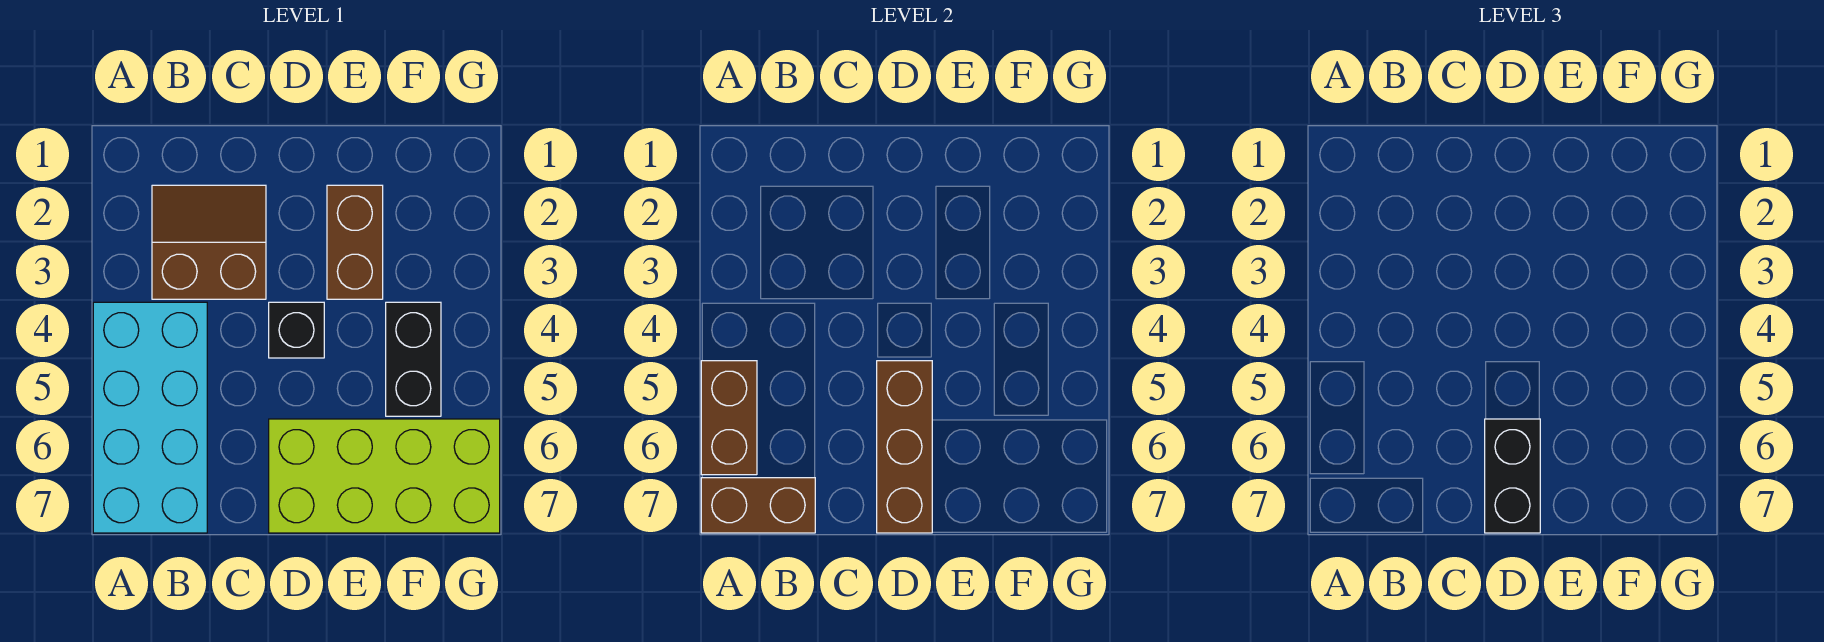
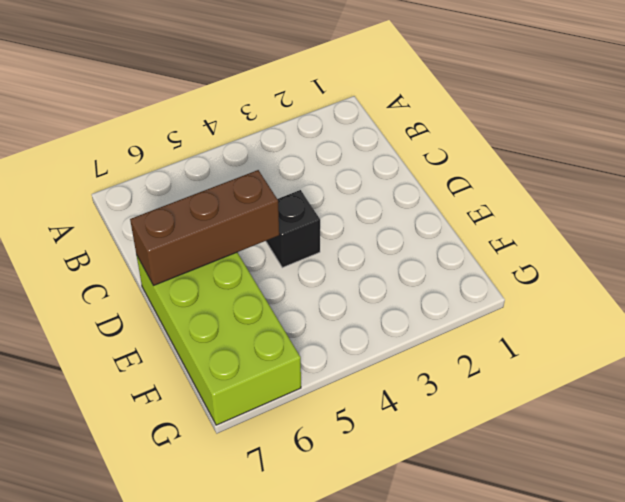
none -> cyan 2x4 brick [93,302,207,533]
none -> brown 2x2 slope [152,185,266,299]

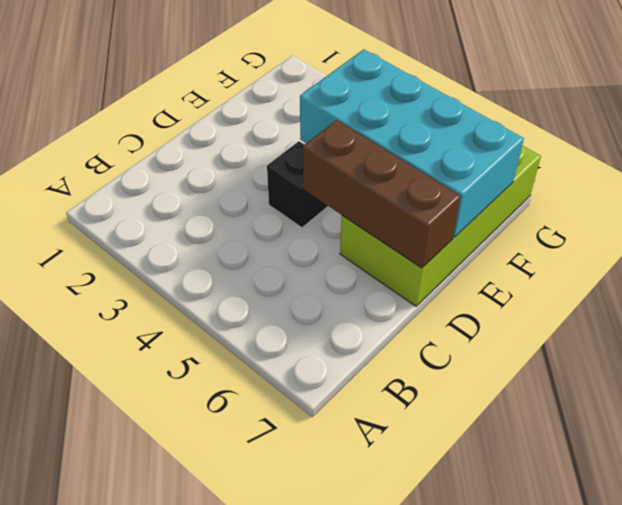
cyan 2x4 brick [300,49,524,237] -> cyan 2x4 brick moved to [93,302,207,533]
none -> brown 2x2 slope [152,185,266,299]
none -> brown 1x2 brick [327,185,383,299]

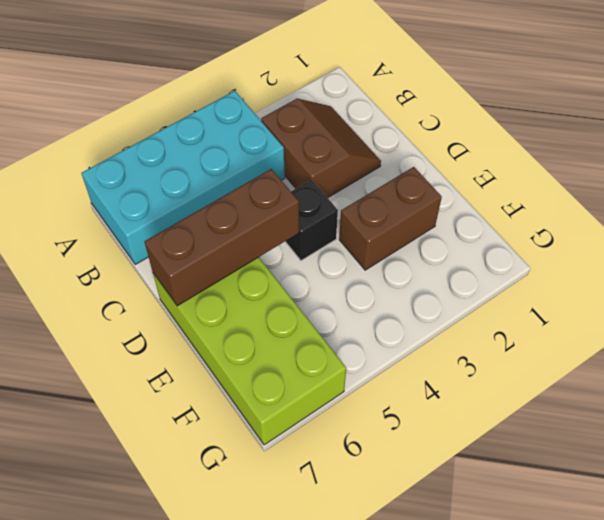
none -> black 1x2 brick [386,302,441,416]
none -> brown 1x2 brick [701,361,757,475]

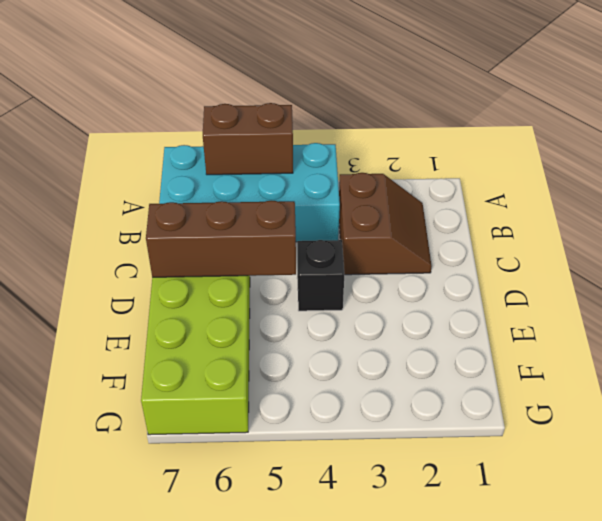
none -> brown 1x2 brick [327,185,383,299]
none -> black 1x2 brick [386,302,441,416]

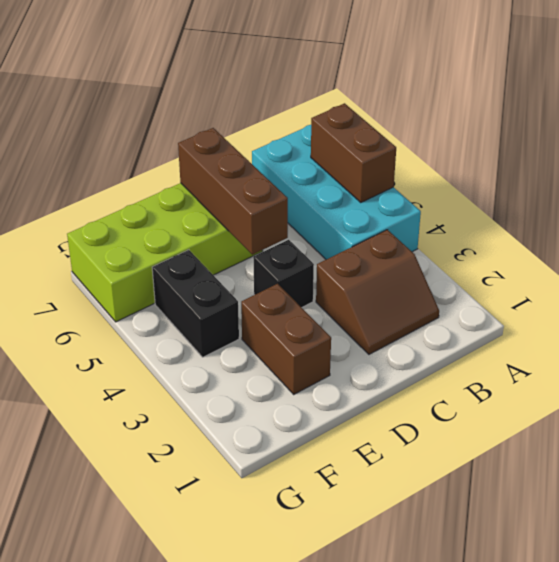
none -> brown 1x2 brick [701,478,815,533]
none -> black 1x2 brick [1485,419,1540,533]

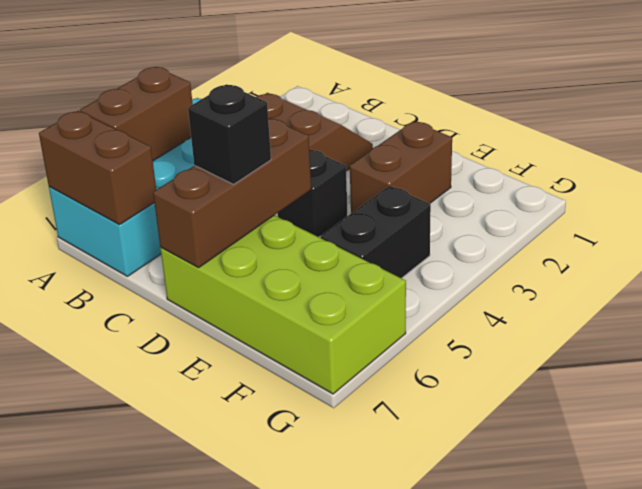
black 1x1 brick [188,84,271,184] -> black 1x2 brick [1485,419,1540,533]

